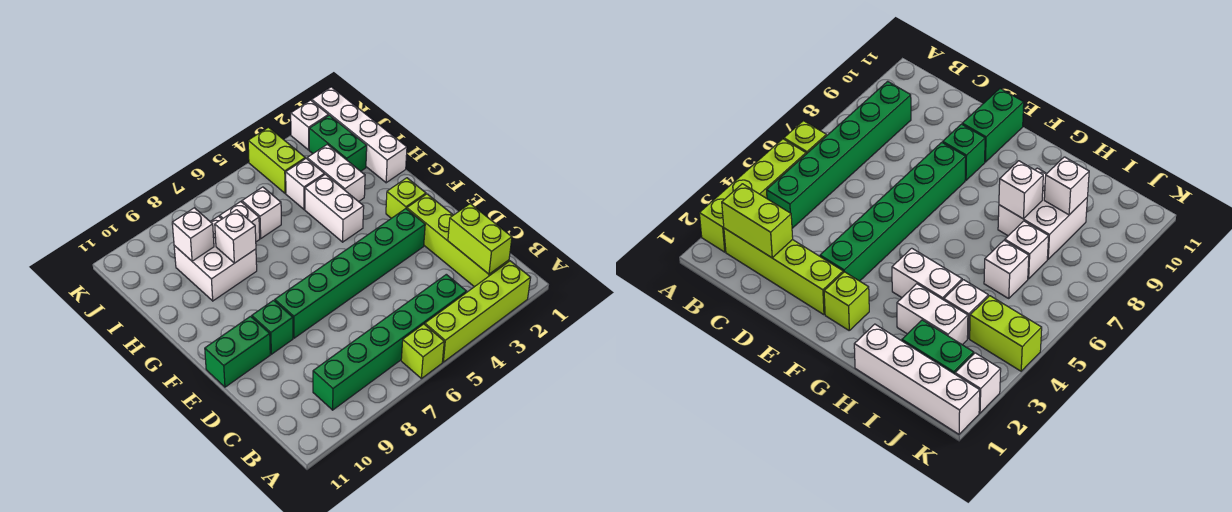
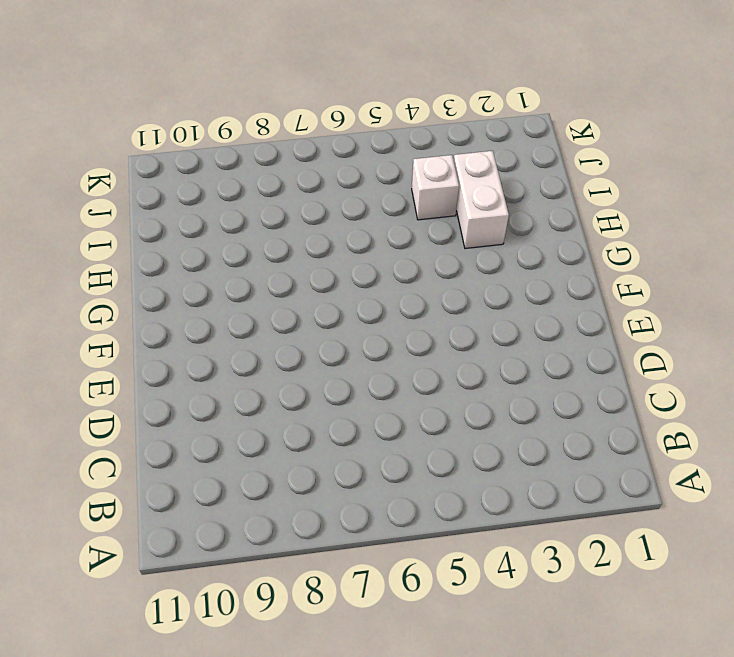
none -> lime 1x4 brick [425,261,531,362]
none -> lime 1x1 brick [401,324,444,379]
none -> lime 1x4 brick [407,194,509,287]

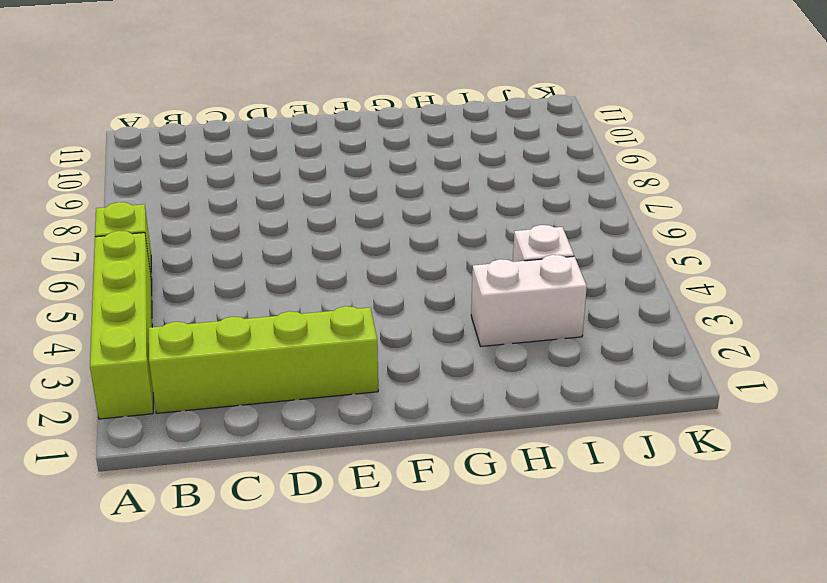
none -> green 1x6 brick [313,274,466,410]
none -> green 1x6 brick [275,209,425,338]
none -> green 1x1 brick [252,300,293,354]

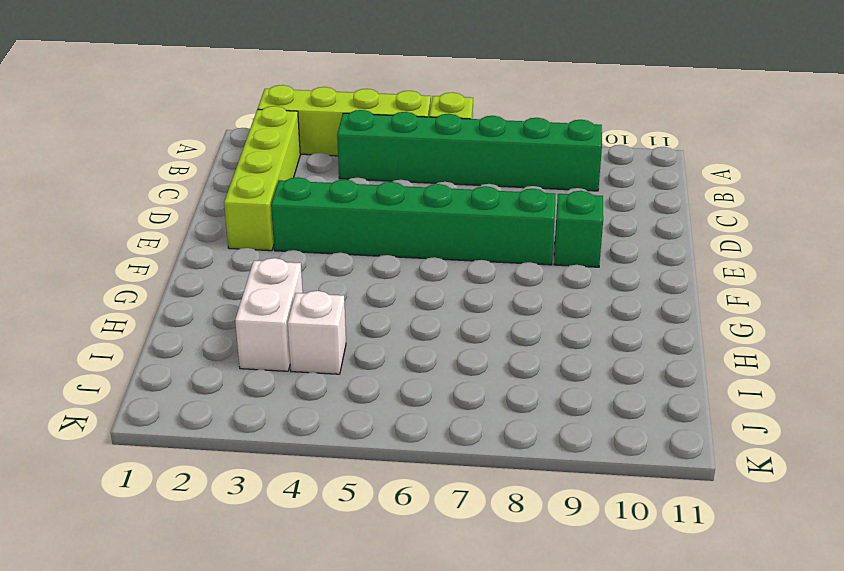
none -> green 1x2 brick [205,316,270,387]
none -> lime 1x1 brick [386,178,426,218]
none -> white 1x2 brick [305,174,364,242]

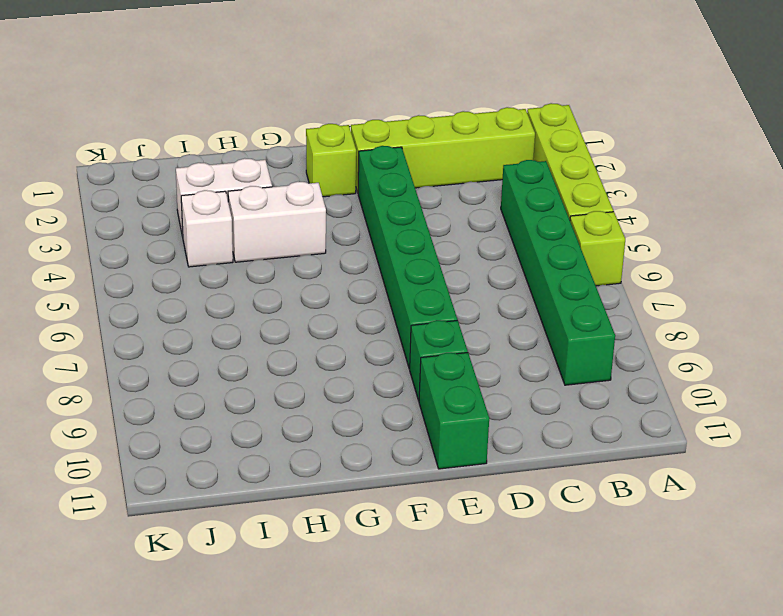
none -> white 1x4 brick [312,87,407,183]
none -> white 2x2 brick [174,216,257,301]
none -> green 1x2 brick [309,115,367,171]

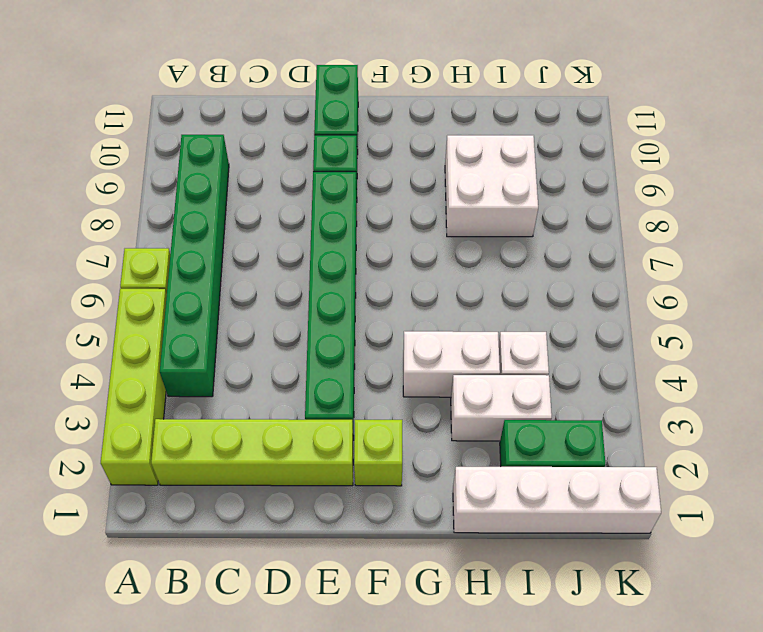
none -> white 1x1 brick [242,187,281,238]
none -> white 1x1 brick [220,202,260,242]
none -> lime 1x2 brick [248,127,305,193]

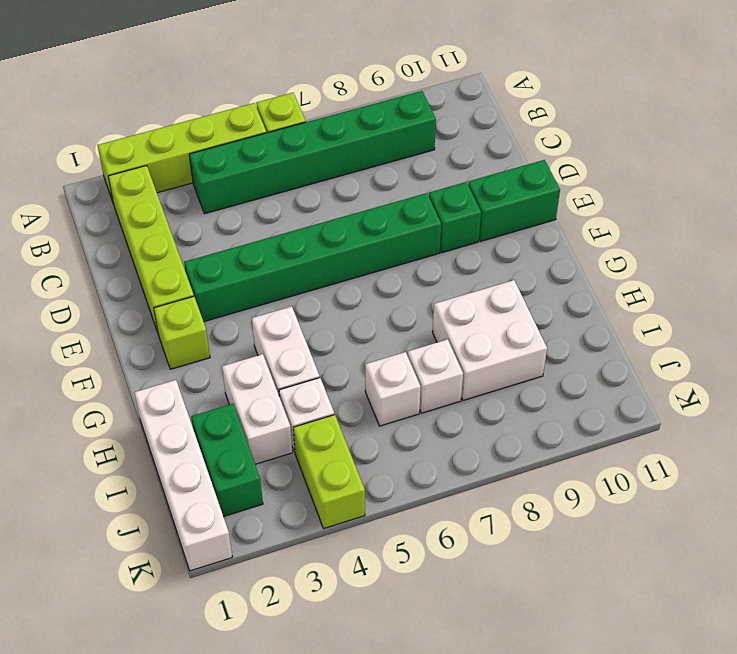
none -> white 1x1 brick [291,100,328,150]
none -> lime 1x2 brick [448,204,512,274]
none -> white 1x1 brick [215,210,256,263]

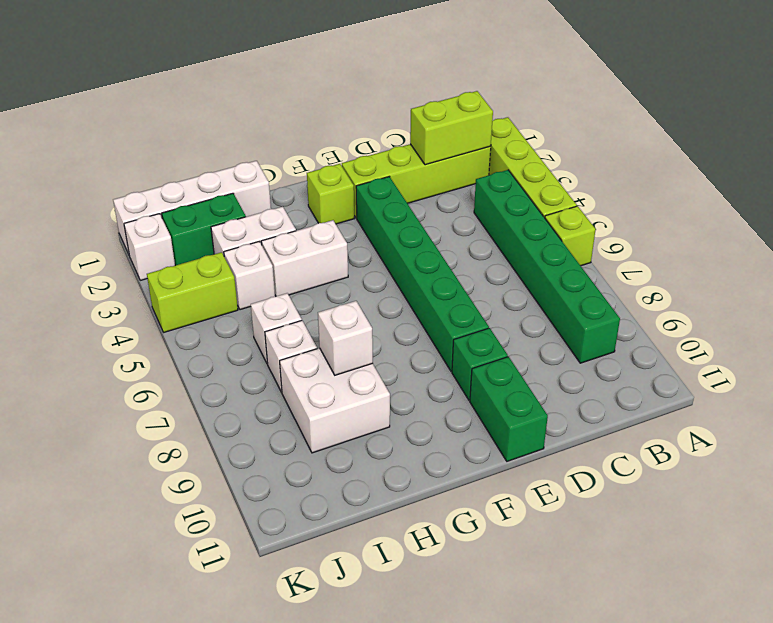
none -> white 1x1 brick [172,208,214,261]

